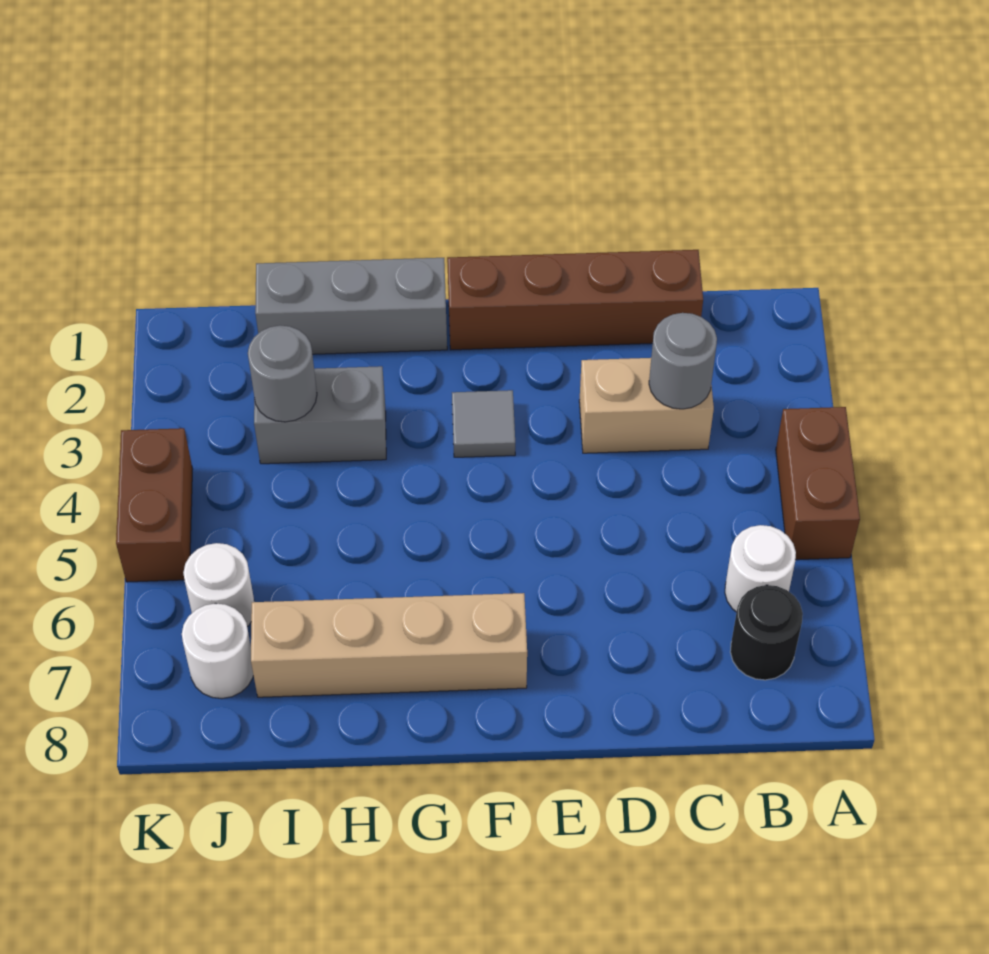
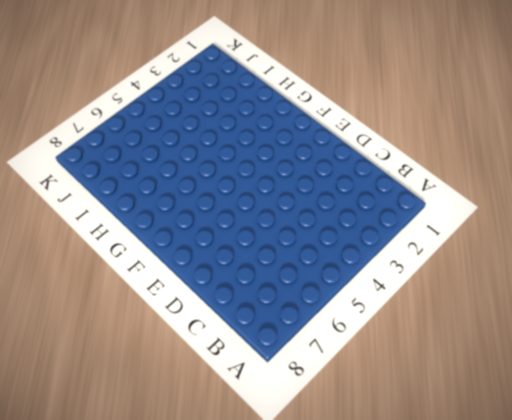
none -> brown 1x2 brick [776,407,860,560]
none -> white 1x1 round brick [725,525,796,612]
none -> black 1x1 round brick [730,585,803,680]

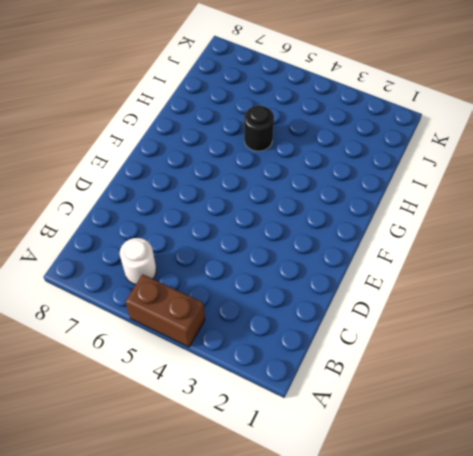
black 1x1 round brick [244,106,274,151] -> black 1x1 round brick moved to [730,585,803,680]
none -> brown 1x4 brick [447,250,703,350]
none -> tan 1x2 brick [579,358,714,453]
none -> grey 1x1 tile [452,390,515,457]

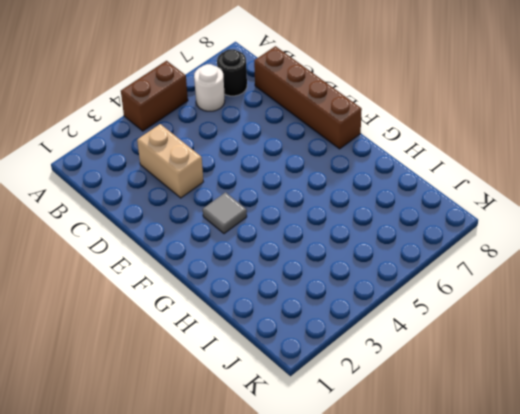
brown 1x4 brick [254,46,362,149] -> brown 1x4 brick moved to [447,250,703,350]
none -> tan 1x4 brick [251,593,527,697]
none -> grey 1x3 brick [255,258,447,354]
none -> grey 1x2 brick [254,366,386,464]

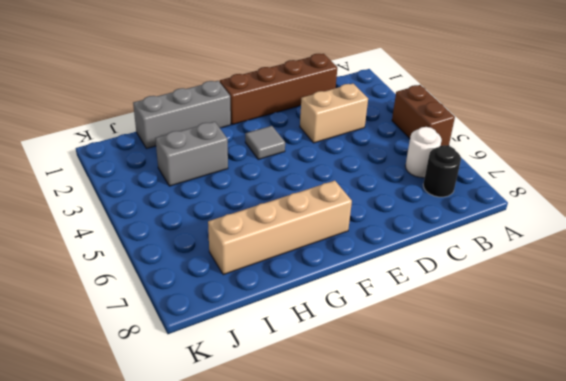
none -> white 1x1 round brick [183,543,254,627]
none -> white 1x1 round brick [182,603,253,699]
none -> brown 1x2 brick [116,428,193,582]

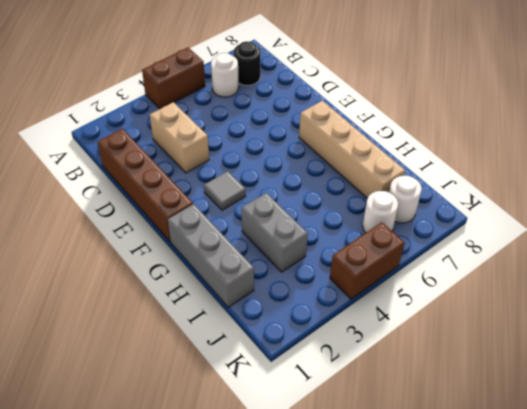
none -> grey 1x1 round brick [649,313,717,409]
none -> grey 1x1 round brick [248,325,317,422]

